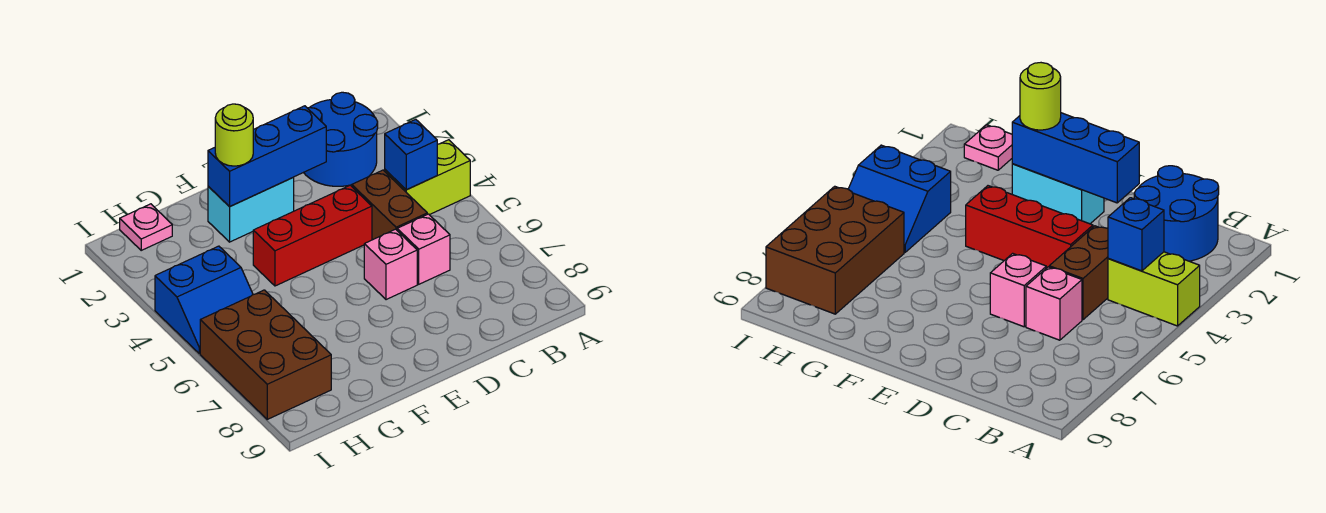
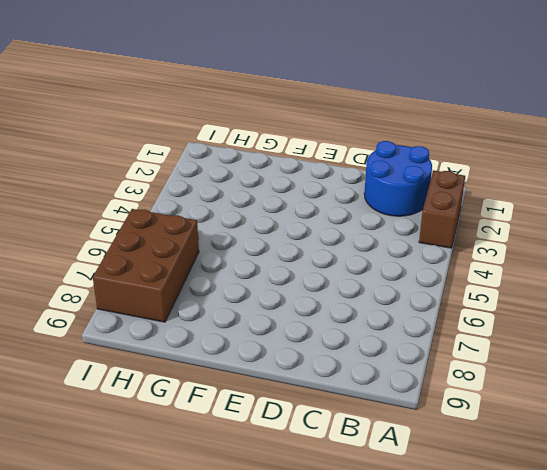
brown 1x2 brick [419,171,465,248] -> brown 1x2 brick moved to [352,170,427,240]
none -> lime 1x2 brick [385,140,470,215]
none -> pink 1x1 brick [397,214,450,284]
none -> red 1x3 brick [253,185,372,286]

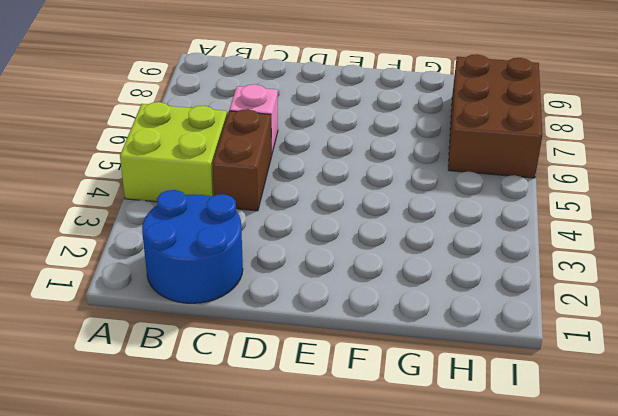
lime 2x2 brick [120,102,227,202] -> lime 1x2 brick [385,140,470,215]
none -> red 1x3 brick [253,185,372,286]
none -> pink 1x1 brick [364,229,417,300]
none -> cyan 1x2 brick [208,178,294,242]

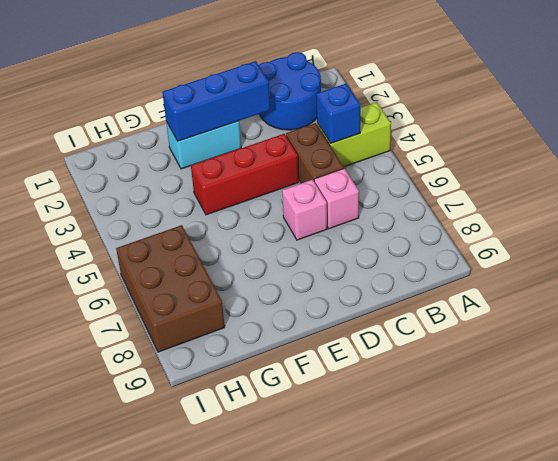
none -> pink 1x1 plate [120,204,172,250]
none -> blue 2x2 slope [155,246,253,353]
none -> lime 1x1 round brick [215,104,253,166]

